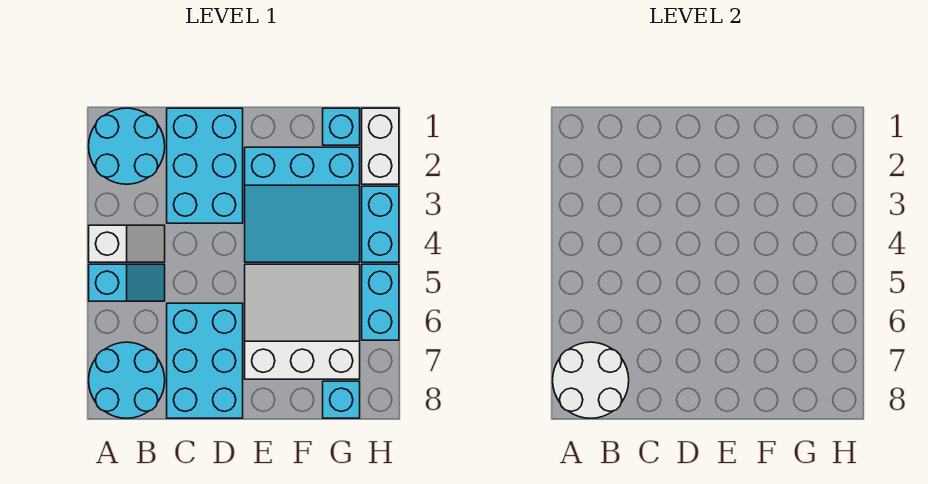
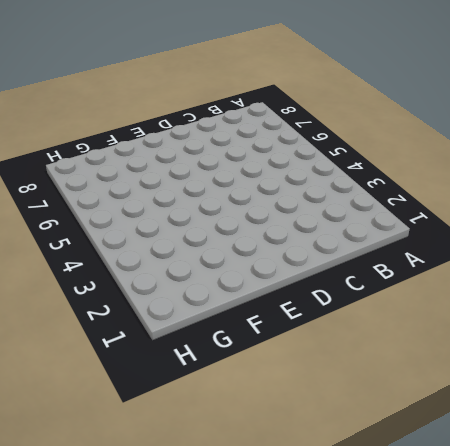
none -> cyan 2x2 round brick [89,108,165,184]
none -> white 1x2 slope [89,225,165,262]
none -> cyan 1x2 slope [89,264,165,301]

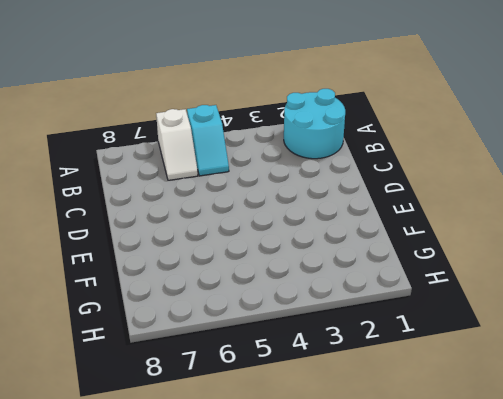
white 1x2 slope [156,109,198,180] -> white 1x2 slope moved to [89,225,165,262]
none -> cyan 2x2 round brick [89,342,165,418]
none -> cyan 2x3 brick [167,108,243,223]
none -> cyan 2x3 brick [167,303,243,418]

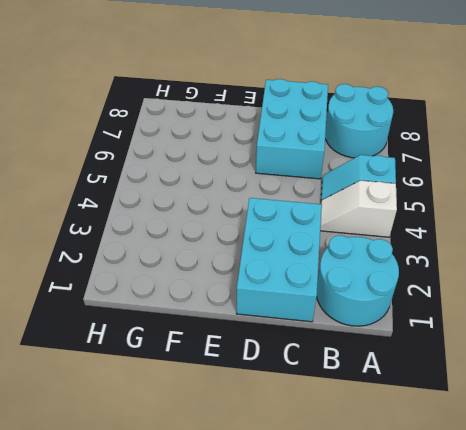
none -> cyan 3x3 slope [245,147,360,262]
none -> white 3x3 slope [245,264,360,379]
none -> cyan 1x1 brick [323,108,360,145]

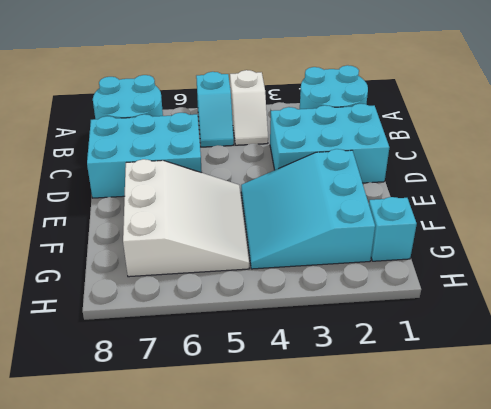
none -> cyan 1x1 brick [323,381,360,418]
none -> white 1x2 brick [362,108,399,184]
none -> cyan 1x2 brick [362,186,399,262]

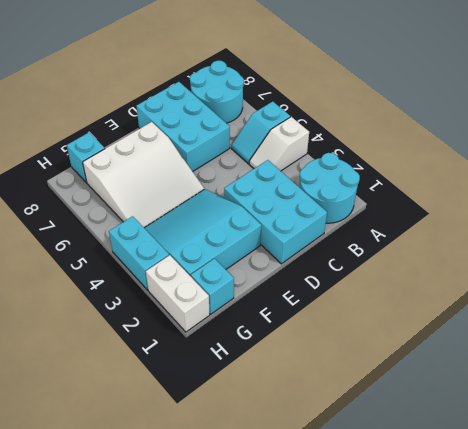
none -> cyan 1x2 brick [362,264,399,340]
none -> white 2x2 round brick [553,342,629,418]

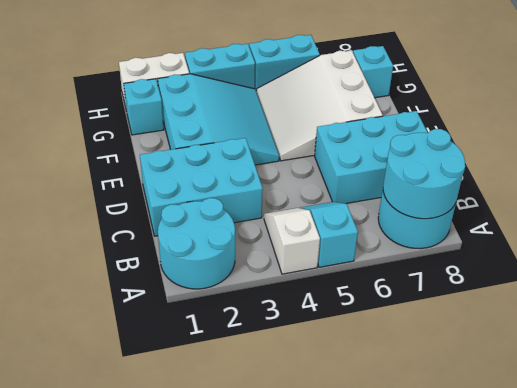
cyan 2x2 round brick [383,129,465,219] -> white 2x2 round brick [553,342,629,418]

